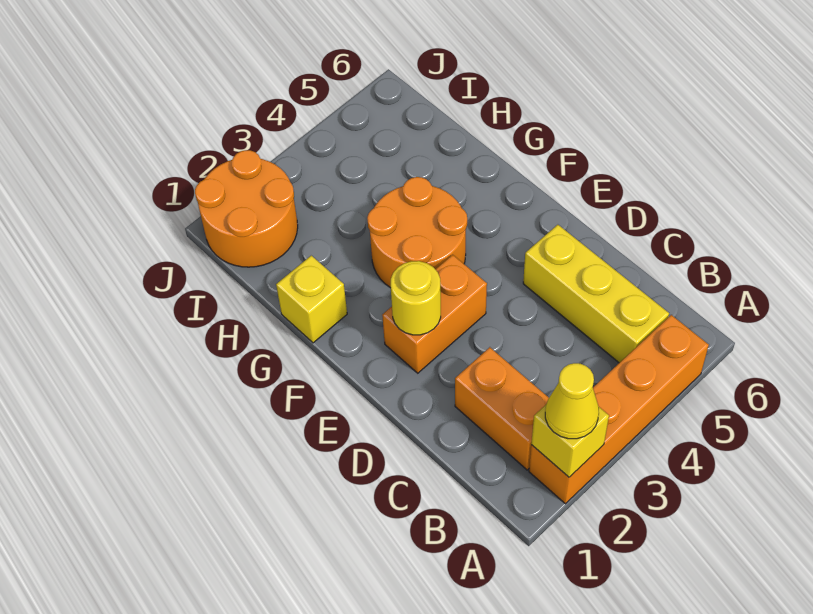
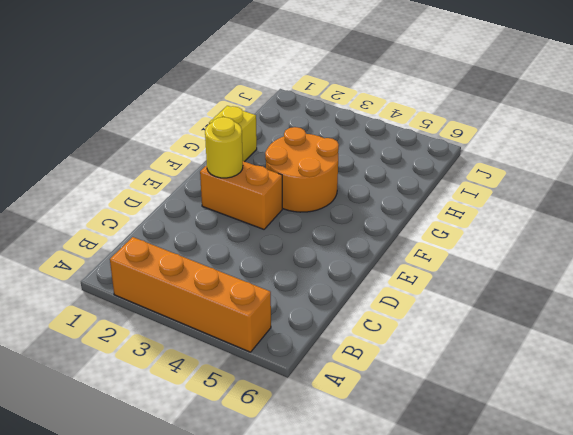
none -> orange 1x2 brick [455,347,549,470]
none -> yellow 1x3 brick [523,225,669,363]

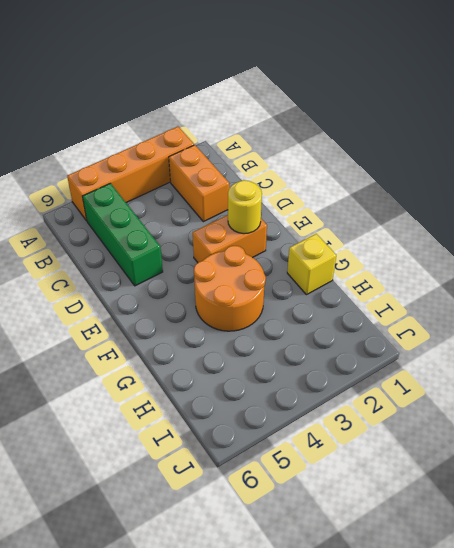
green 1x3 brick [83,183,163,286] -> yellow 1x3 brick [523,225,669,363]
none -> orange 2x2 round brick [195,150,298,267]
none -> yellow 1x1 brick [531,405,609,477]

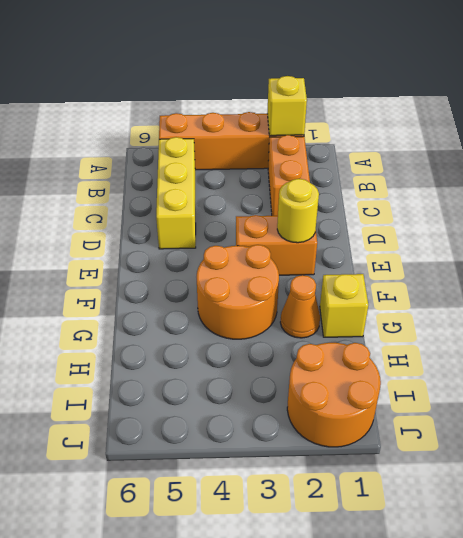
orange 1x1 cone [280,275,320,338] -> none
none -> yellow 1x1 cone [545,363,599,439]

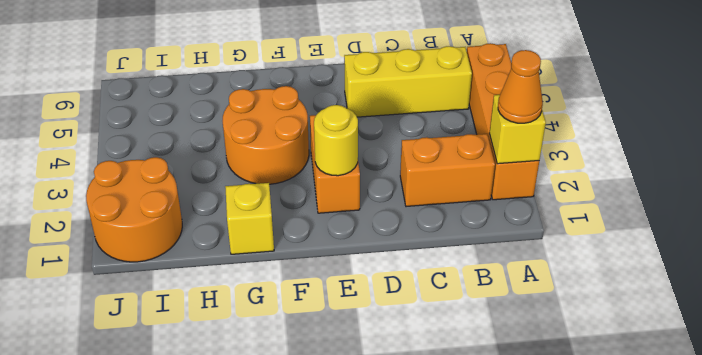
orange 1x1 cone [498,50,543,123] -> yellow 1x1 cone [545,363,599,439]

